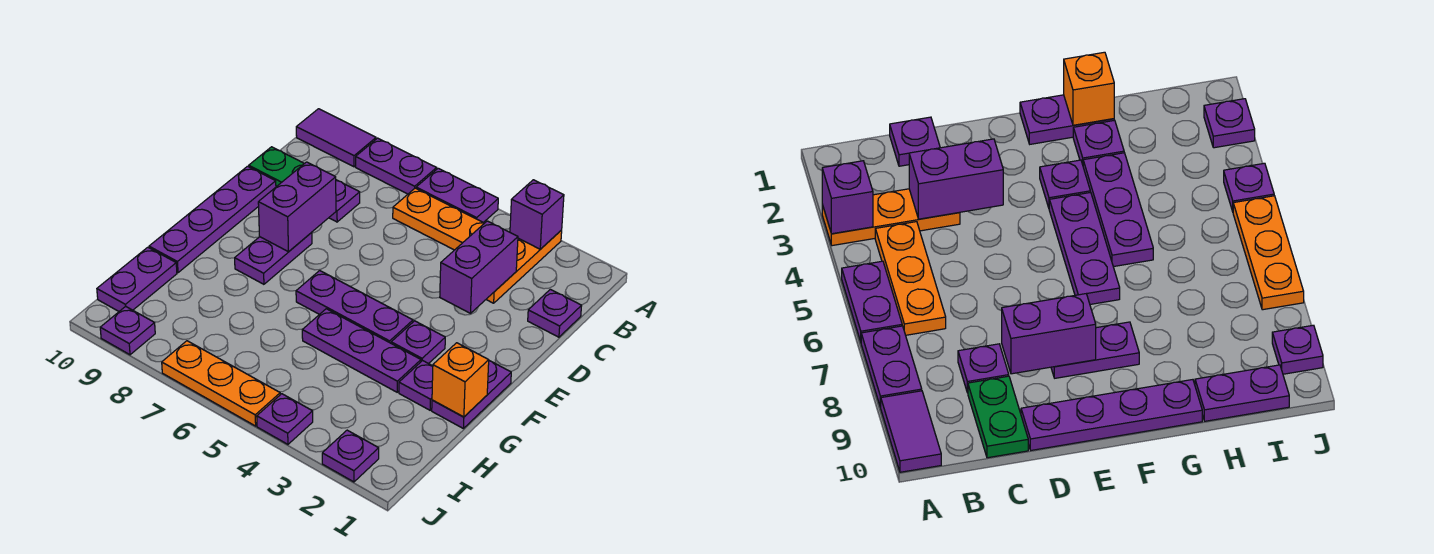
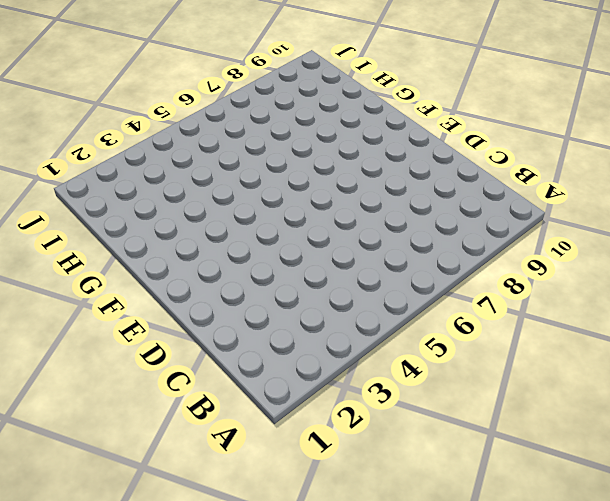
none -> orange 1x3 plate [486,230,562,303]
none -> purple 1x2 plate [416,168,498,223]
none -> purple 1x2 plate [356,138,437,194]

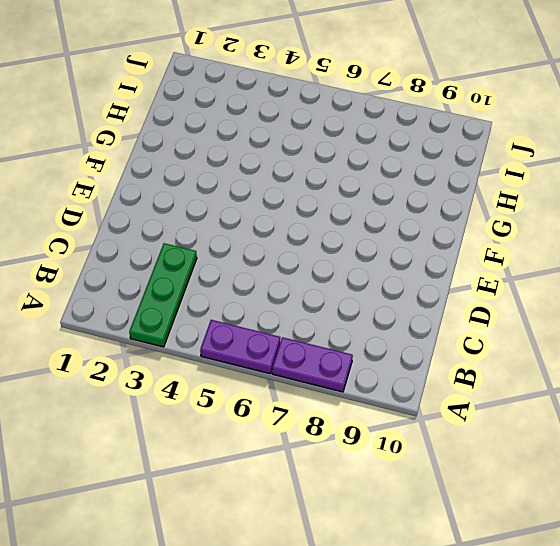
green 1x3 plate [129,243,197,347] -> orange 1x3 plate [486,230,562,303]
none -> purple 1x2 tile [296,109,376,167]
none -> orange 1x3 plate [393,188,484,250]
none -> purple 1x1 plate [528,289,581,337]

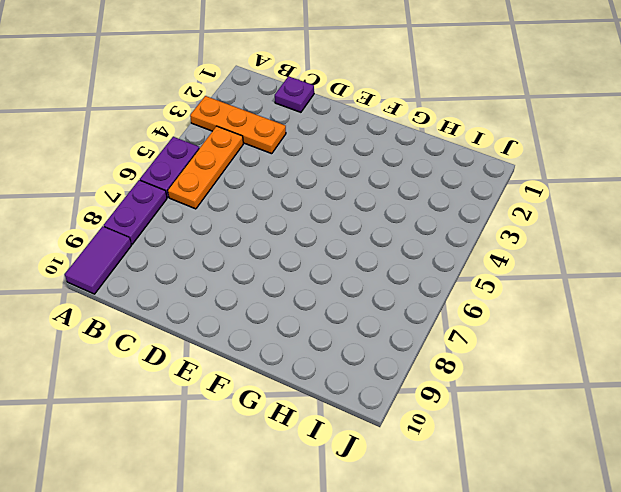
none -> purple 1x1 plate [329,180,360,222]
none -> green 1x2 plate [249,147,304,187]
none -> purple 1x4 plate [149,166,276,273]

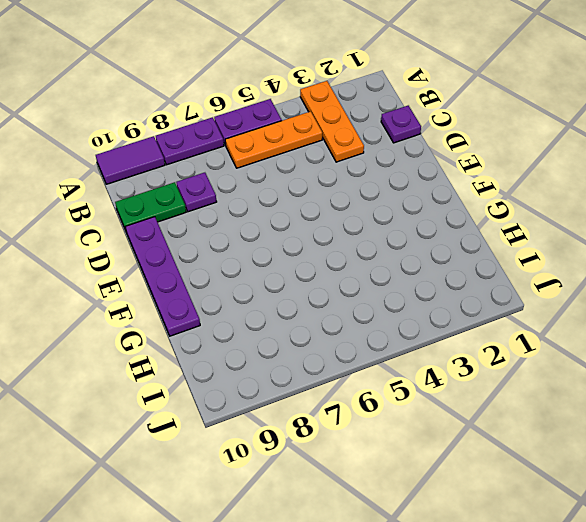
none -> purple 1x2 plate [235,232,312,284]
none -> purple 1x2 plate [432,361,511,428]
none -> purple 1x1 plate [391,321,445,364]

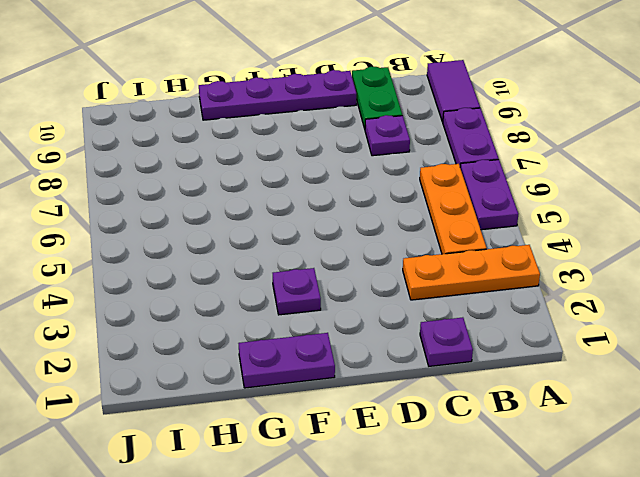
none -> purple 1x2 plate [235,232,312,284]
none -> purple 1x3 plate [296,271,413,343]
none -> purple 1x1 plate [399,361,433,410]

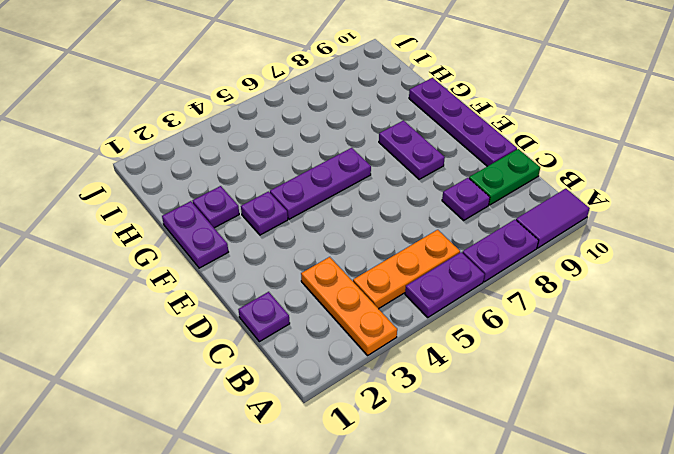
none -> purple 1x3 plate [302,309,421,392]
none -> purple 1x2 plate [97,247,177,311]
none -> purple 1x1 plate [322,430,379,482]

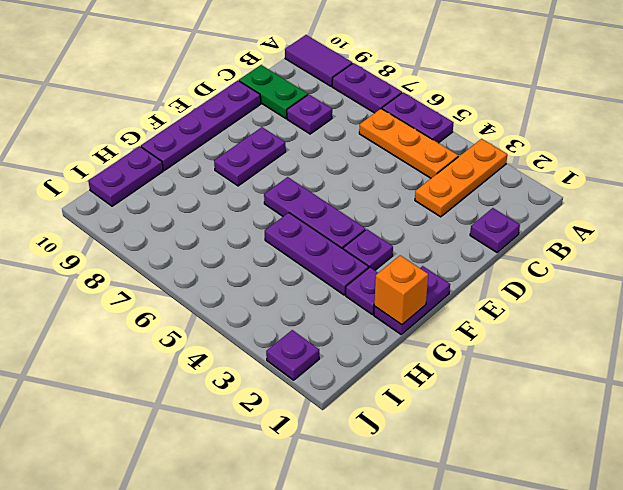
none -> purple 1x1 plate [257,394,313,444]
none -> orange 1x3 plate [162,341,280,426]
none -> purple 1x1 plate [100,306,155,355]

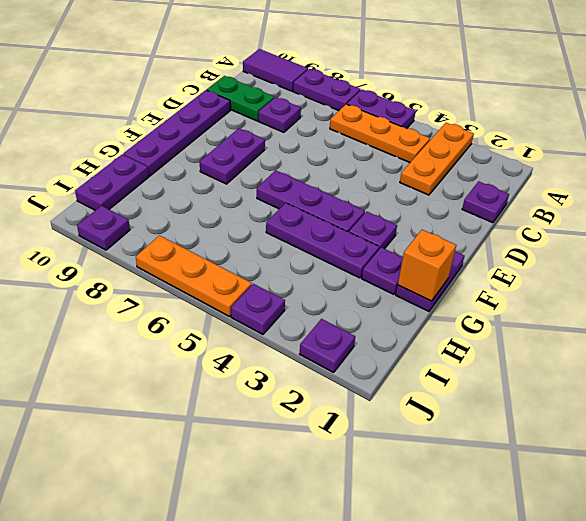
none -> purple 1x1 brick [510,180,564,249]
none -> purple 1x2 brick [440,221,518,313]
none -> purple 1x2 brick [258,162,336,252]

